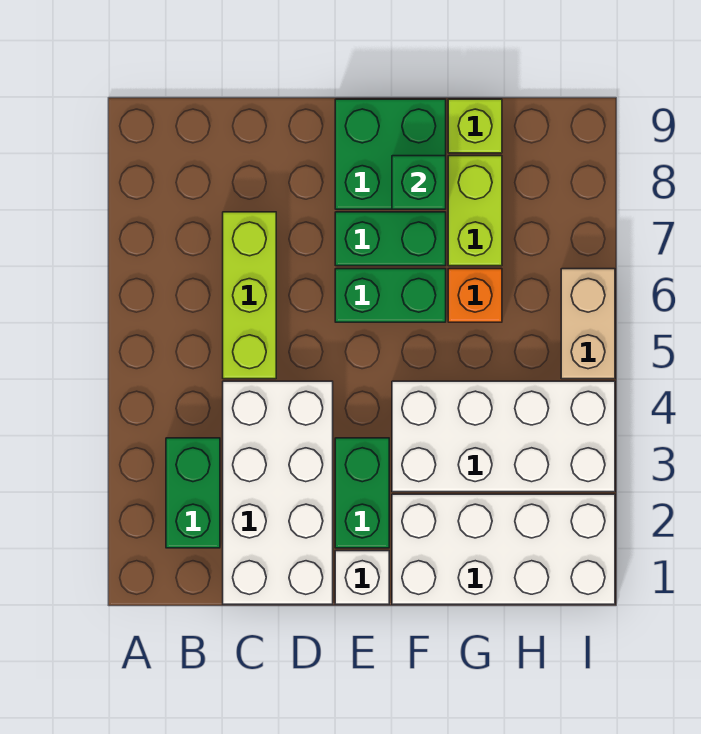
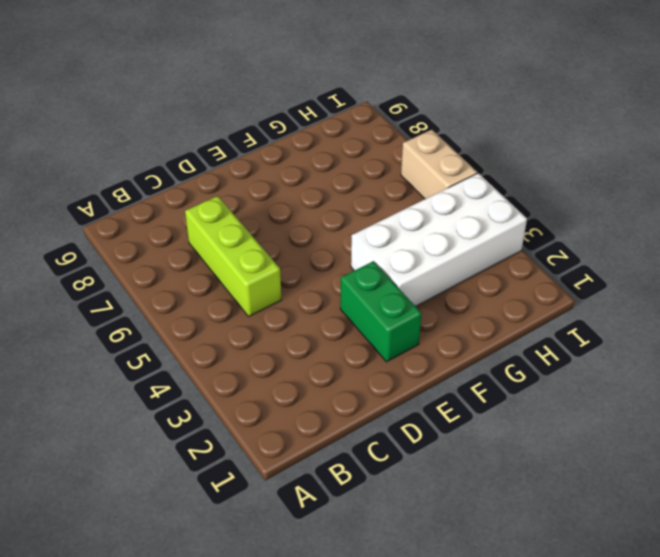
none -> green 1x2 brick [166,438,220,548]
none -> white 2x4 brick [223,381,333,604]
none -> white 1x1 brick [335,551,389,604]

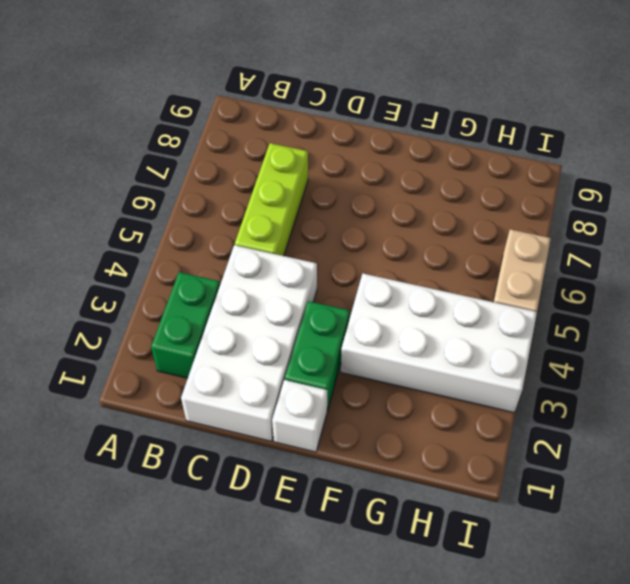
none -> green 1x2 brick [335,269,446,322]
none -> green 1x2 brick [335,212,446,266]
none -> green 2x2 brick [335,99,446,209]

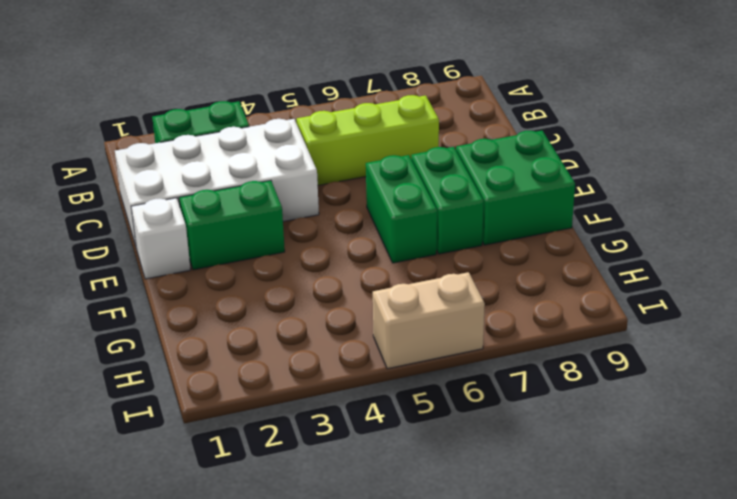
none -> white 2x4 brick [392,494,615,604]
none -> white 2x4 brick [392,381,615,492]
none -> orange 1x1 brick [448,269,502,322]

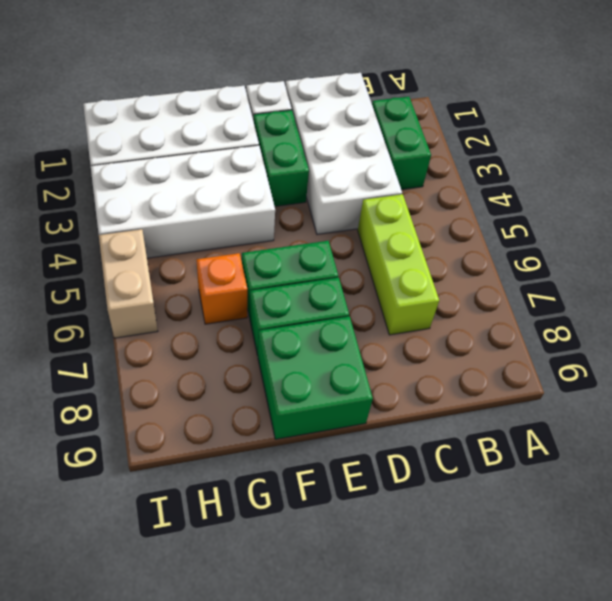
none -> lime 1x2 brick [448,156,502,266]
none -> lime 1x1 brick [448,99,502,153]
none -> green 1x1 brick [392,156,446,209]

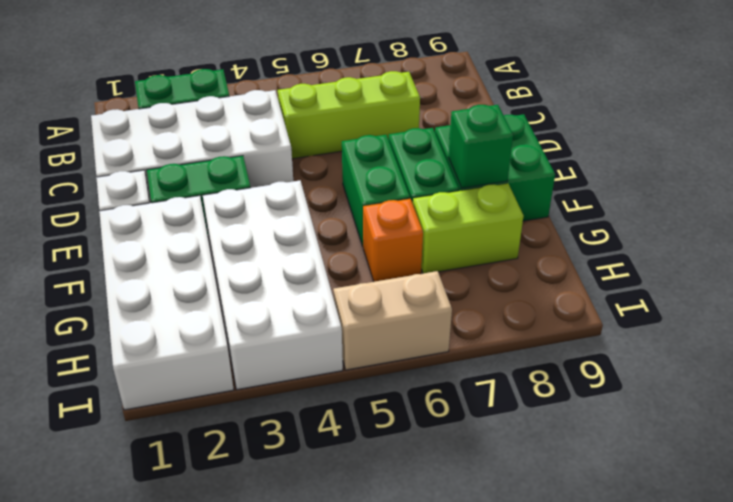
none -> lime 1x1 brick [448,99,502,153]

